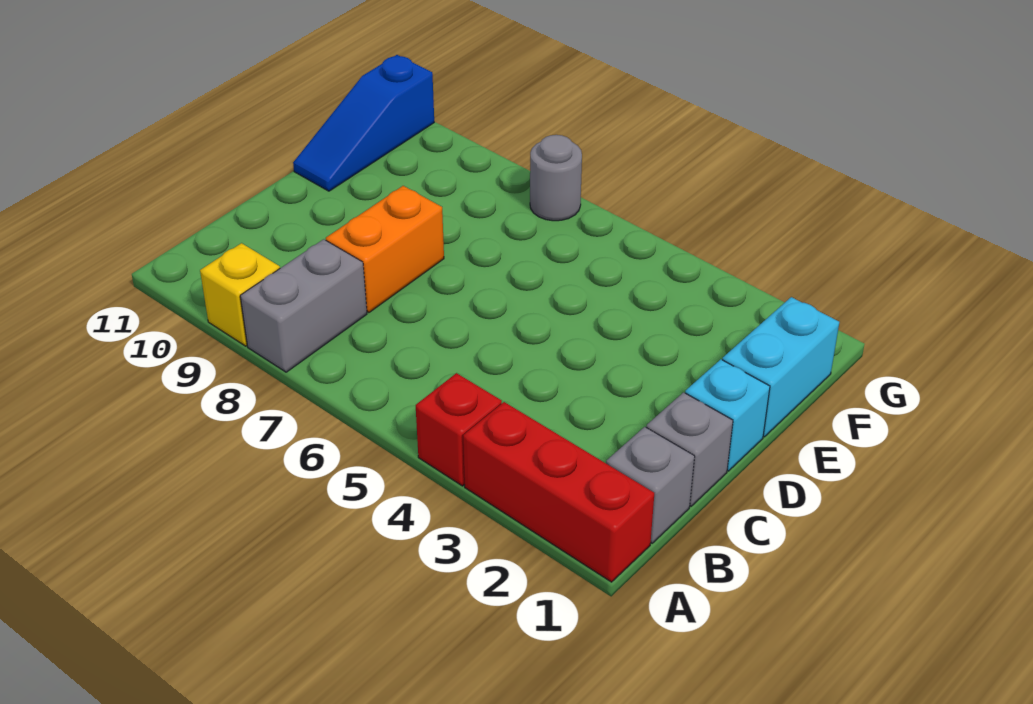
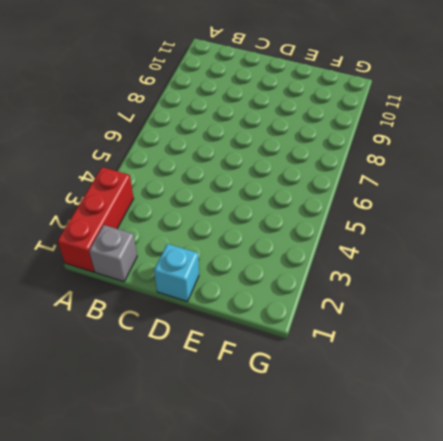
none -> red 1x1 brick [416,373,502,486]
none -> grey 1x2 brick [240,239,367,372]

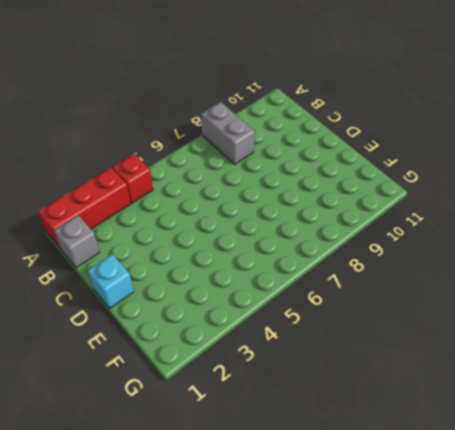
none -> yellow 1x1 brick [200,243,280,346]
none -> grey 1x1 brick [646,392,733,506]

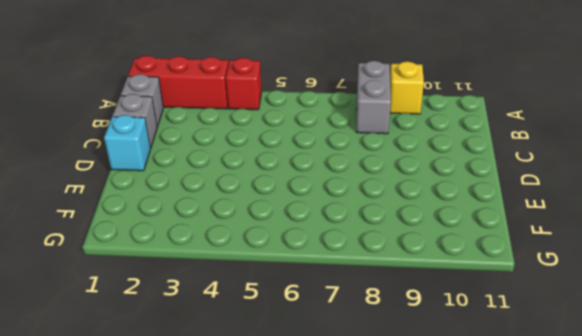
none -> orange 1x2 brick [326,186,444,313]
none -> cyan 1x2 brick [722,297,839,437]

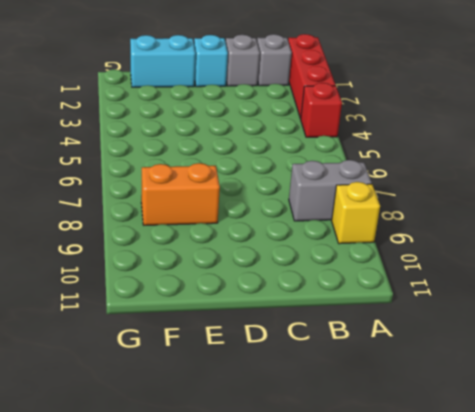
orange 1x2 brick [141,163,220,225] -> orange 1x2 brick moved to [326,186,444,313]
none -> blue 1x3 slope [293,55,434,191]
none -> grey 1x1 round brick [530,135,582,221]

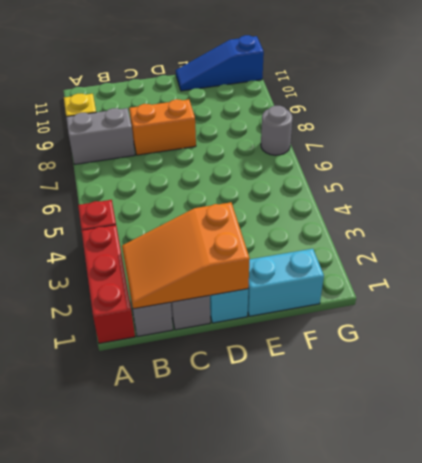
orange 2x3 slope [122,202,250,309] -> none

